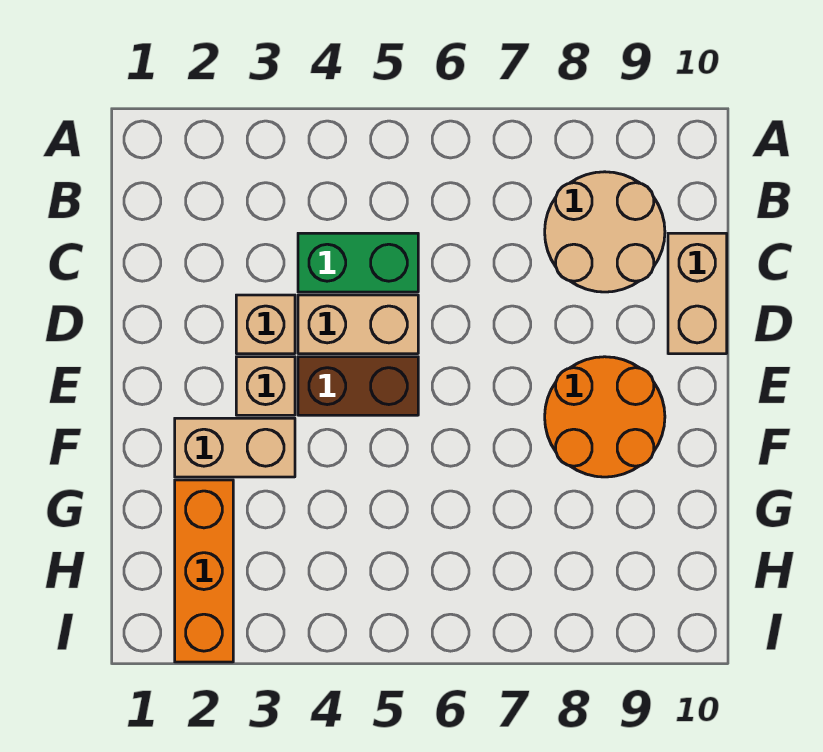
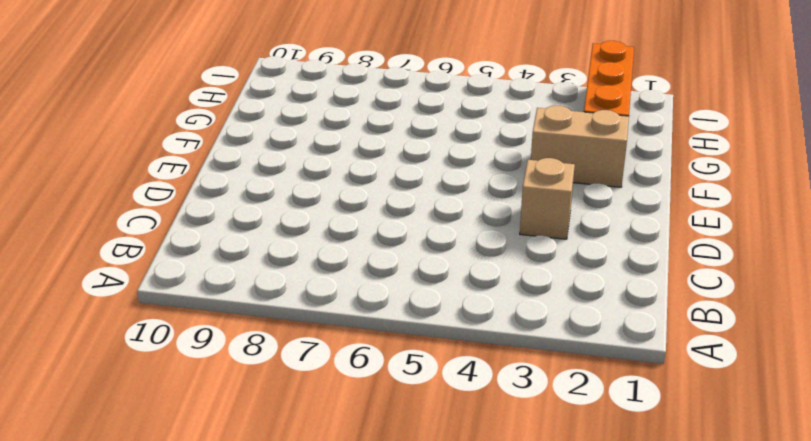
none -> tan 2x2 round brick [545,172,665,292]
none -> green 1x2 brick [298,233,418,292]

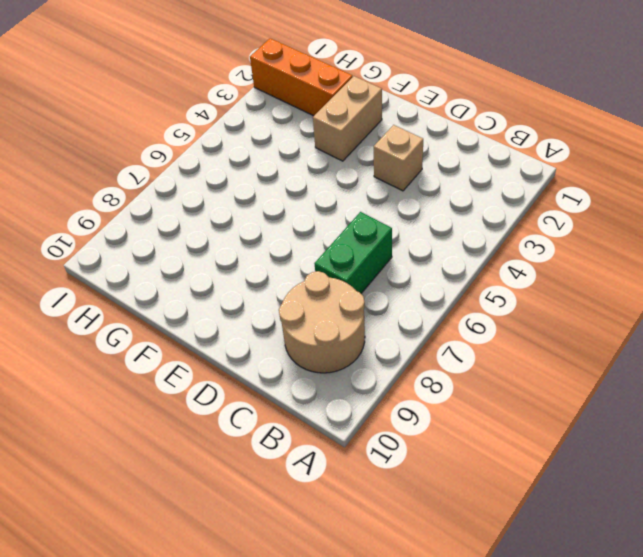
green 1x2 brick [315,212,392,293] -> green 1x2 brick moved to [298,233,418,292]
none -> tan 1x2 brick [668,233,727,354]
none -> tan 1x2 brick [298,295,418,354]

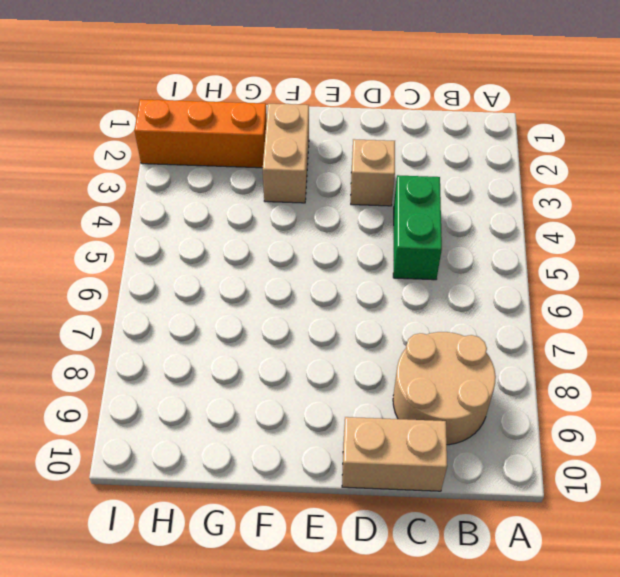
none -> tan 1x2 brick [298,295,418,354]
none -> tan 1x1 brick [236,357,295,415]

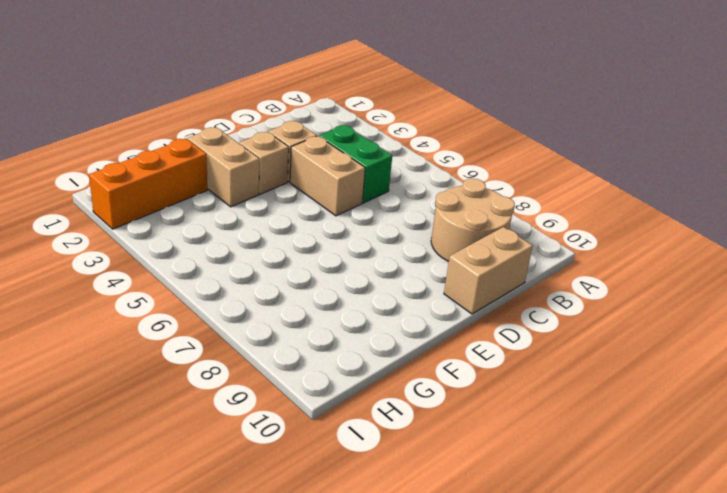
none -> brown 1x2 brick [298,357,418,415]
none -> orange 2x2 round brick [545,357,665,477]

